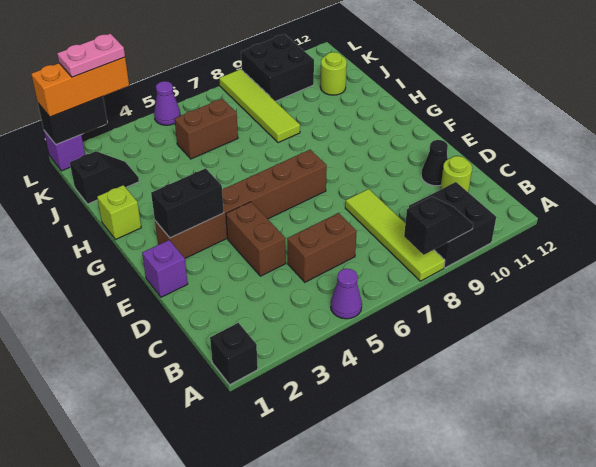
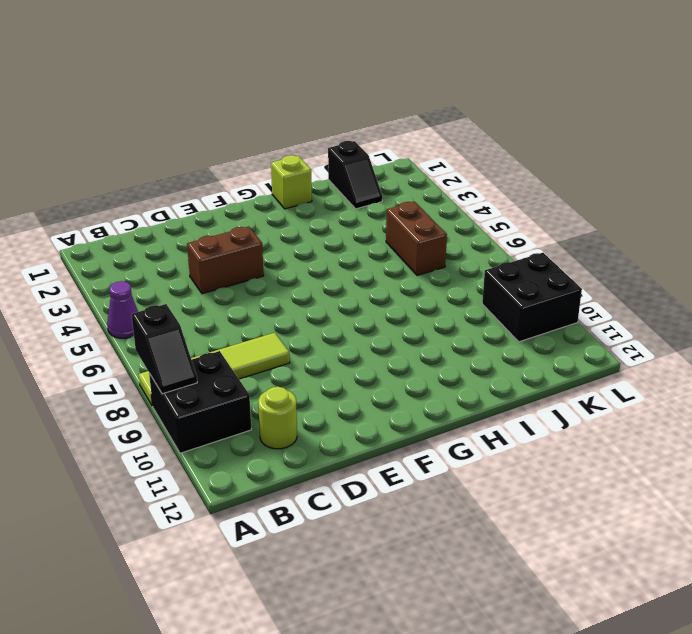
none -> black 1x1 brick [210,323,258,385]
none -> brown 1x2 brick [287,213,357,282]
none -> black 1x1 cone [421,140,448,186]

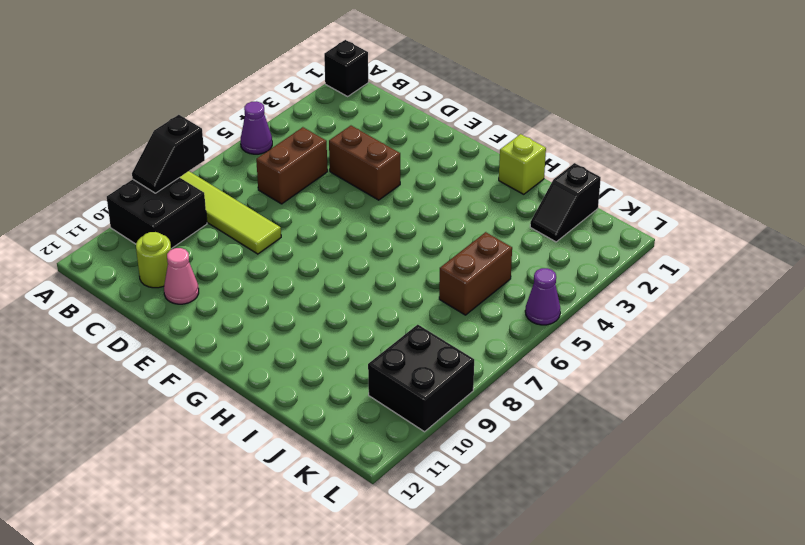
pink 1x1 cone [164,248,199,304] -> black 1x1 cone [421,140,448,186]
none -> purple 1x1 brick [142,240,188,297]
none -> brown 1x6 brick [155,150,327,258]
none -> lime 1x4 tile [219,69,300,143]

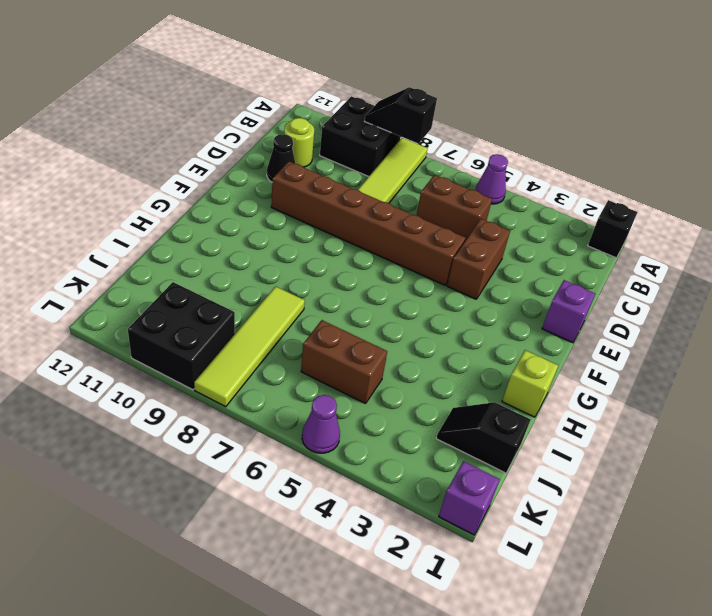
brown 1x6 brick [271,161,465,285] -> brown 1x6 brick moved to [155,150,327,258]
none -> lime 1x1 round brick [320,52,347,95]
none -> black 1x2 brick [151,168,224,238]
none -> black 1x2 brick [38,96,107,145]

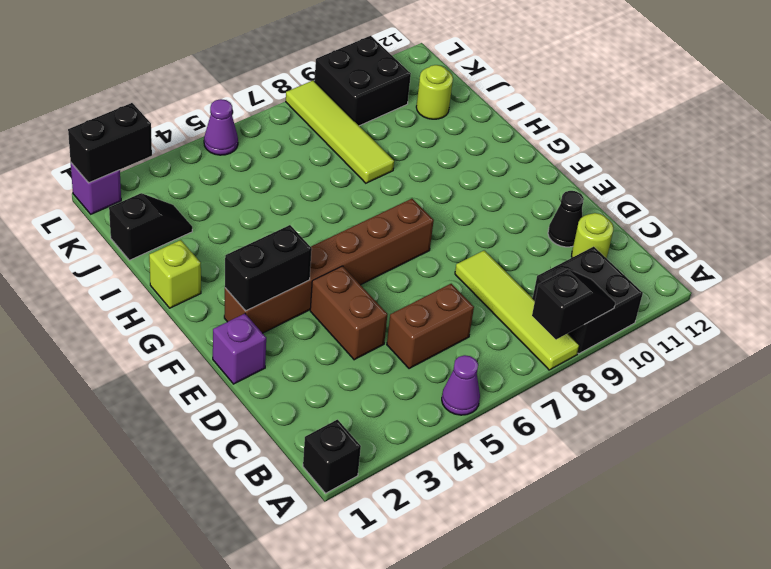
none -> brown 1x2 brick [175,99,238,159]
none -> orange 1x3 brick [31,57,129,117]
none -> pink 1x2 plate [57,34,125,77]

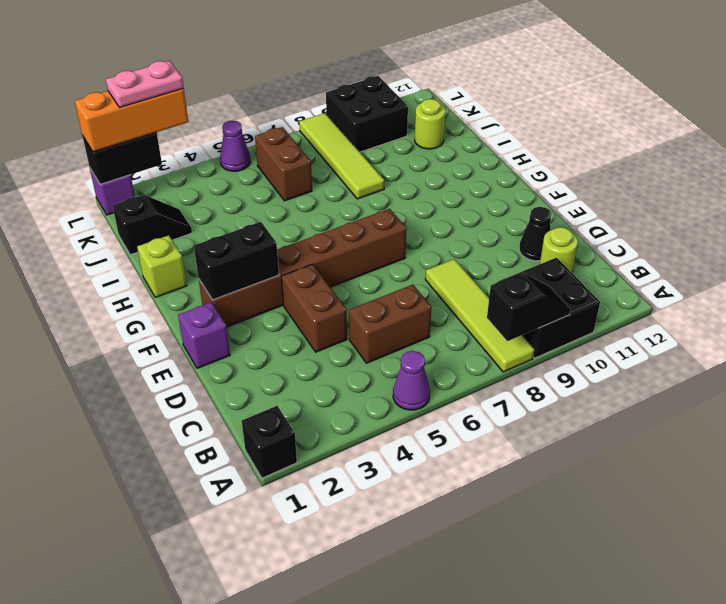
brown 1x2 brick [255,127,312,201] -> brown 1x2 brick turned to [175,99,238,159]

